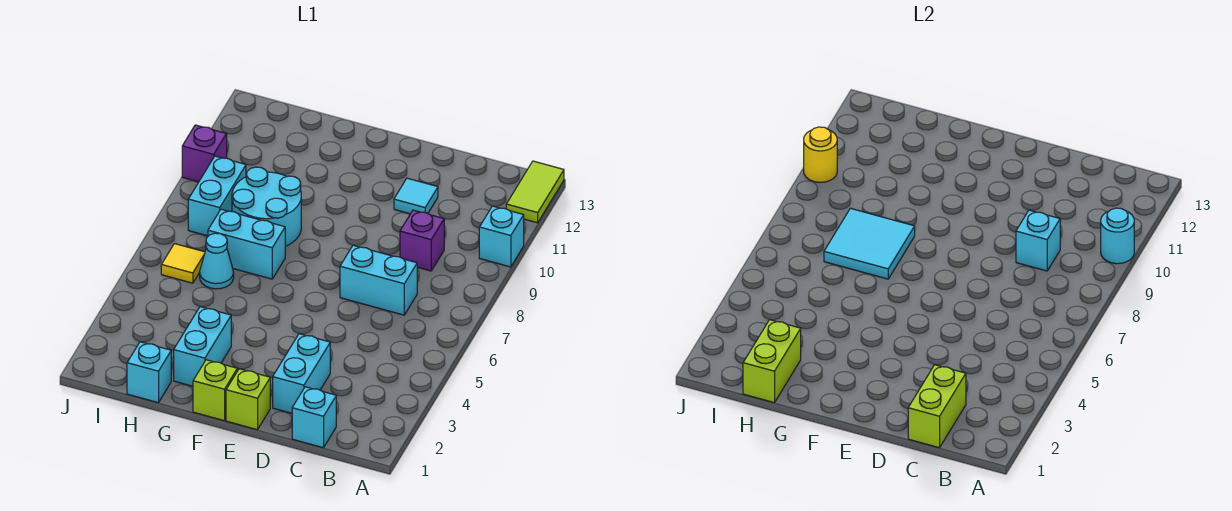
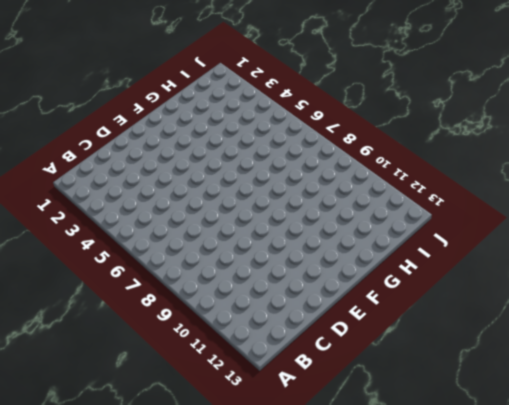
none -> cyan 1x1 brick [479,206,524,267]
none -> lime 1x2 tile [506,161,564,223]
none -> cyan 1x1 brick [292,387,336,448]

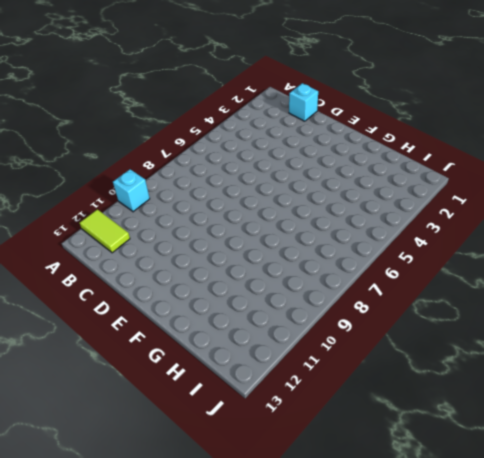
lime 1x2 tile [80,209,130,253] -> lime 1x2 tile turned to [506,161,564,223]
none -> cyan 1x2 brick [340,245,417,315]
none -> purple 1x1 brick [400,210,444,271]
none -> cyan 1x2 brick [273,334,330,413]

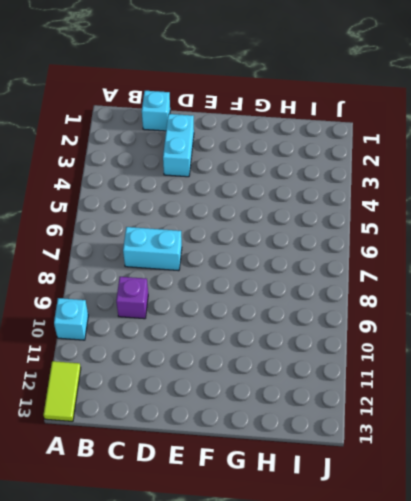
none -> cyan 1x1 tile [394,178,438,214]
none -> lime 1x1 brick [226,369,270,430]
none -> lime 1x1 brick [193,360,237,421]

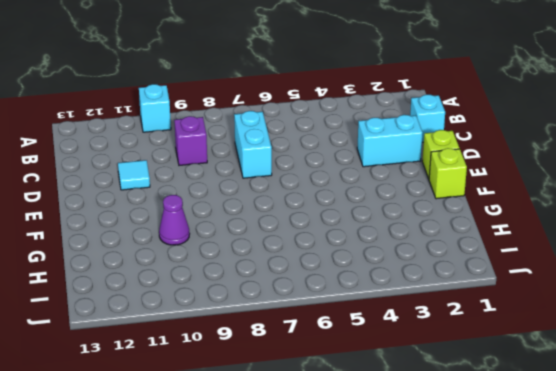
purple 1x1 cone [159,195,190,245] -> none
none -> lime 1x2 tile [506,161,564,223]
none -> cyan 1x2 brick [174,307,231,386]
none -> cyan 1x2 brick [208,209,285,279]

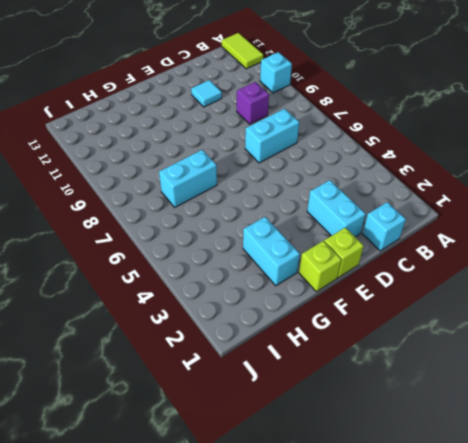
none -> cyan 2x2 round brick [232,167,301,246]
none -> cyan 1x1 brick [127,342,171,403]
none -> cyan 1x1 cone [200,233,234,289]

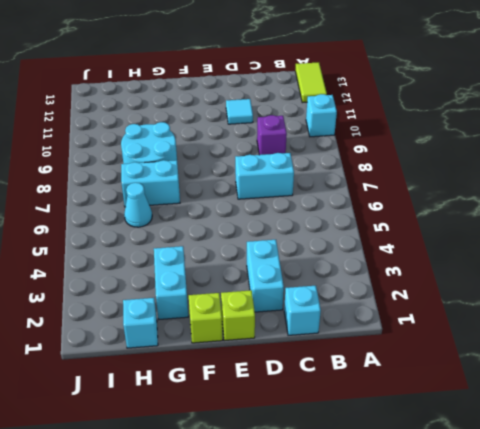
none -> yellow 1x1 tile [161,244,205,283]
none -> cyan 1x2 brick [188,156,246,236]
none -> purple 1x1 brick [182,125,227,182]

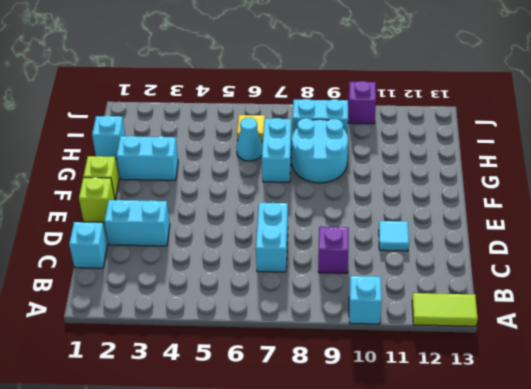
none -> cyan 1x1 round brick [1101,208,1134,264]
none -> lime 1x2 brick [908,365,966,448]
none -> cyan 1x1 brick [1016,210,1060,271]

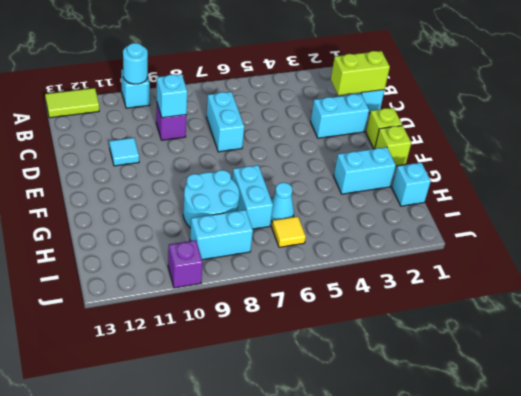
none -> cyan 2x2 tile [824,208,915,279]
none -> lime 1x2 brick [743,320,801,403]
none -> yellow 1x1 round brick [804,127,837,183]

